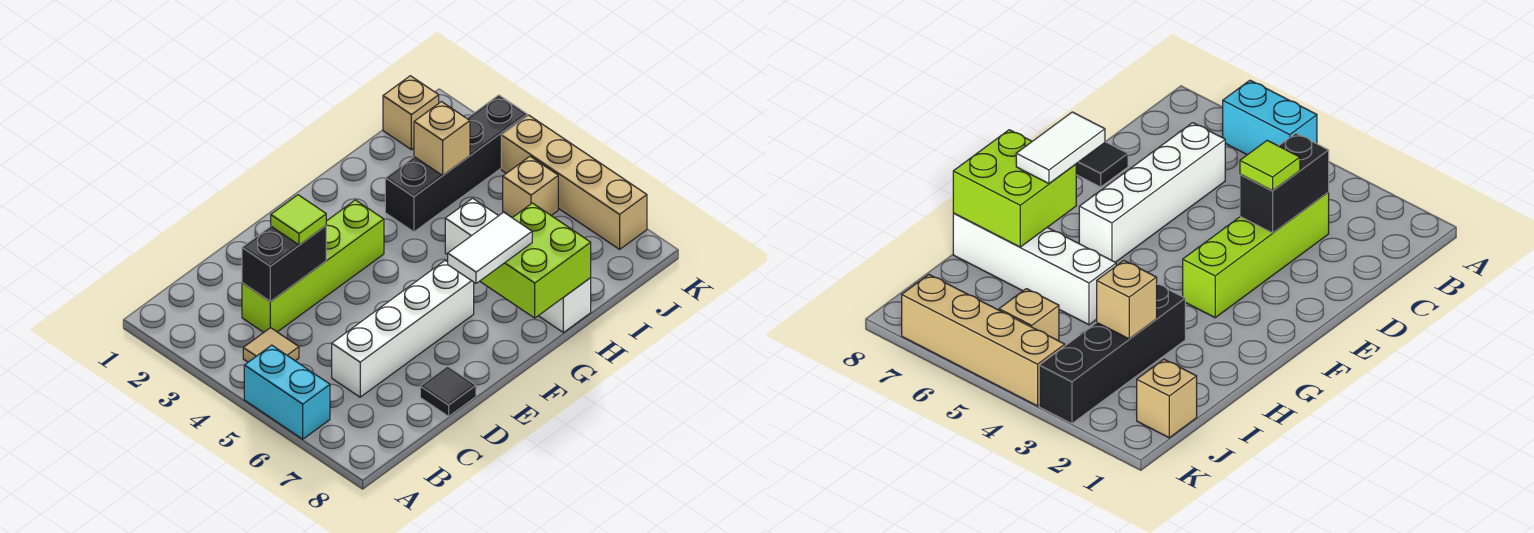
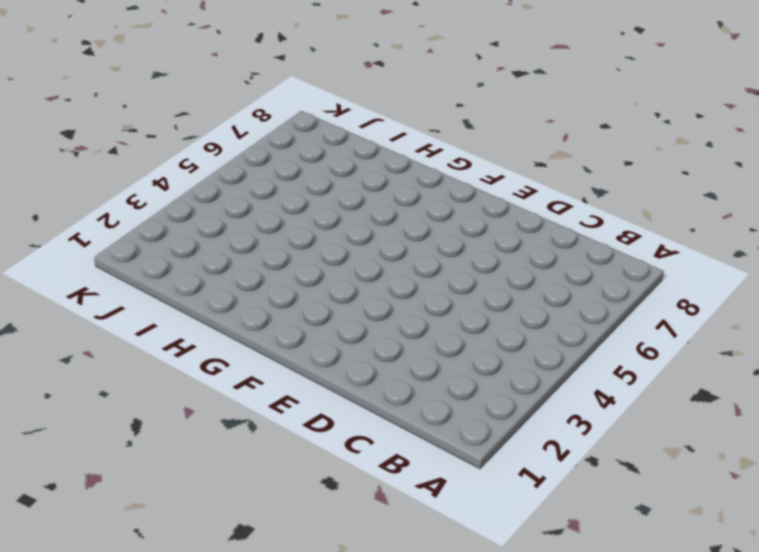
none -> cyan 1x2 brick [244,345,330,439]
none -> tan 1x1 tile [243,328,299,362]
none -> lime 1x4 brick [242,200,384,332]

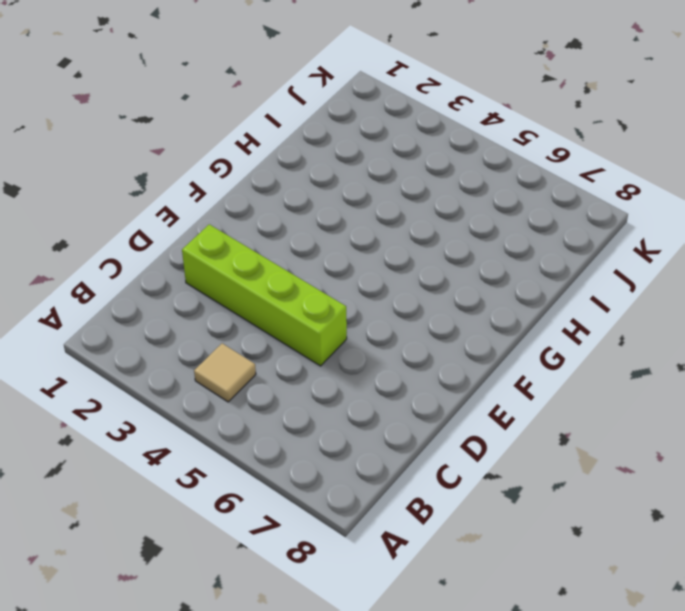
lime 1x4 brick [182,224,347,366] -> lime 1x4 brick turned to [242,200,384,332]
none -> cyan 1x2 brick [244,345,330,439]
none -> white 1x4 brick [332,261,474,397]
none -> black 1x1 tile [420,366,476,416]

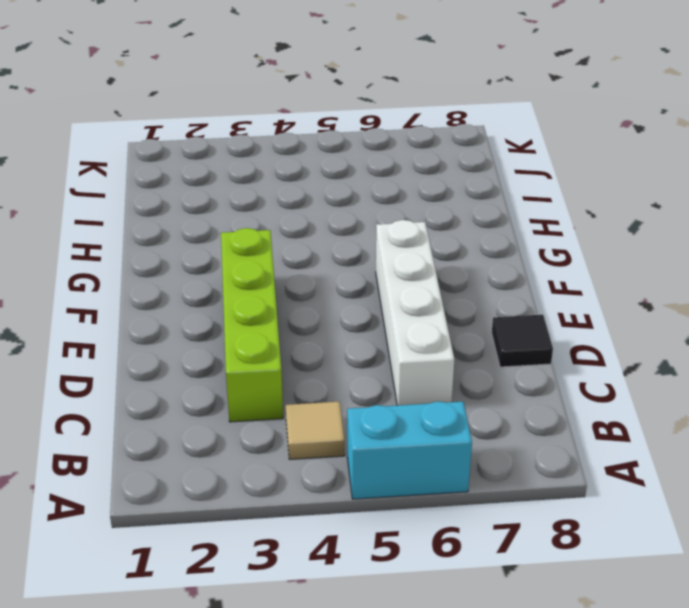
none -> black 1x4 brick [385,95,527,232]
none -> white 1x4 brick [445,198,591,333]
none -> tan 1x1 brick [383,76,439,150]

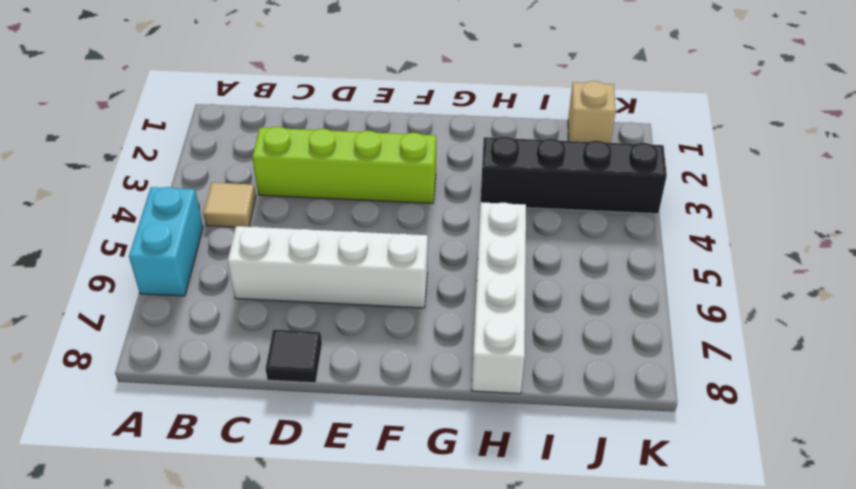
none -> tan 1x1 brick [503,157,558,218]
none -> tan 1x4 brick [501,115,647,249]
none -> black 1x2 brick [242,226,326,302]

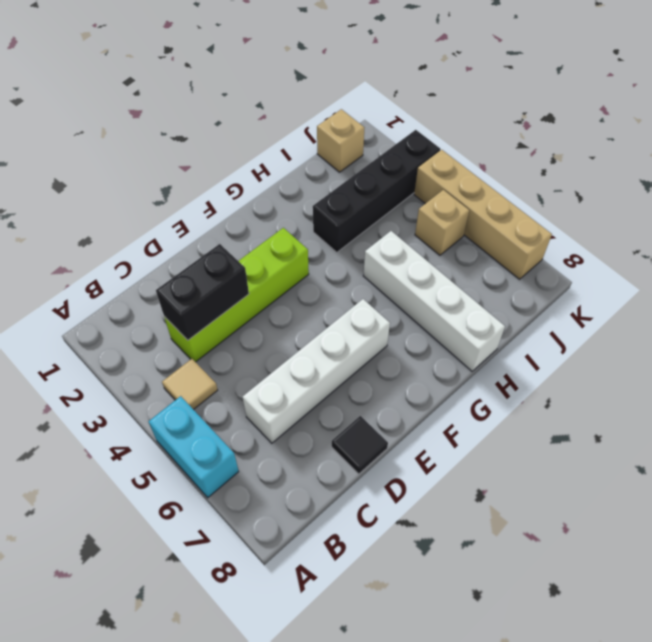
none -> lime 2x2 brick [480,203,591,318]
none -> tan 1x1 brick [414,102,470,175]
none -> lime 1x1 tile [271,195,326,245]

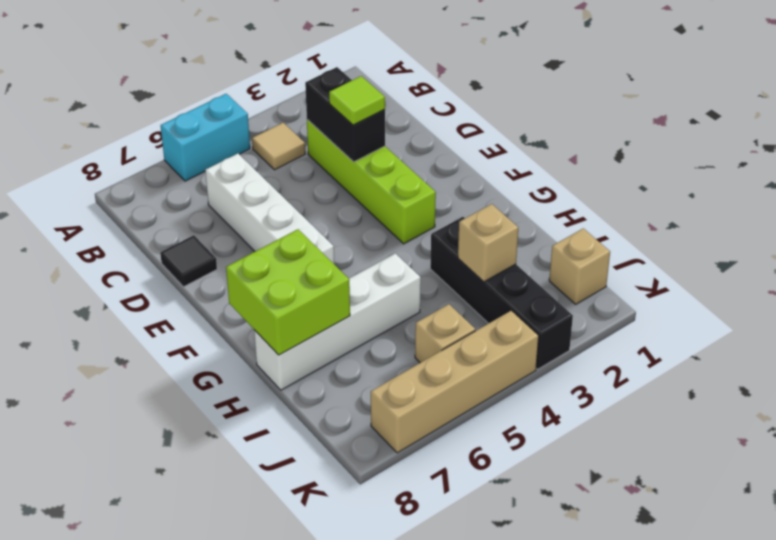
none -> white 1x2 tile [448,212,532,283]

